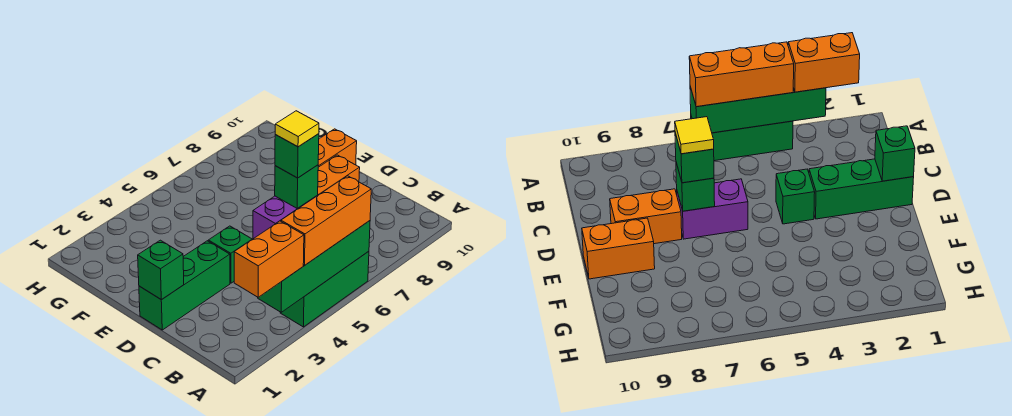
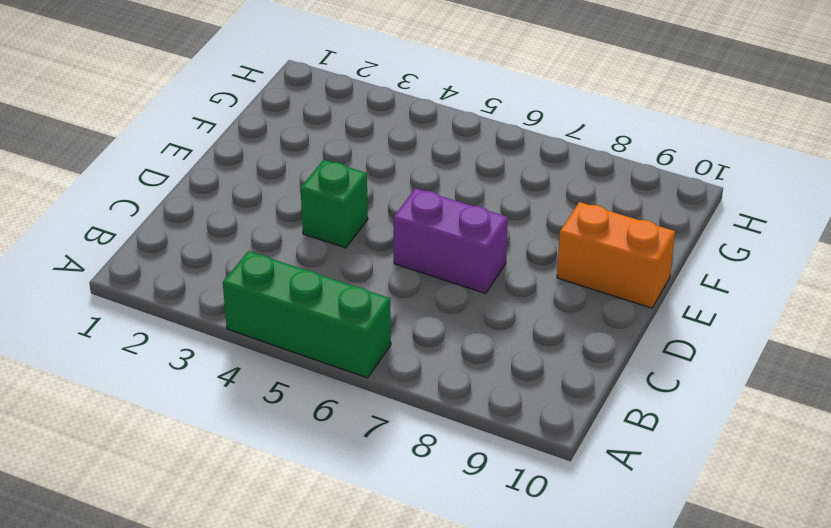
none -> green 1x3 brick [139,241,230,330]
none -> orange 1x2 brick [317,155,360,196]
none -> green 1x4 brick [258,221,370,312]

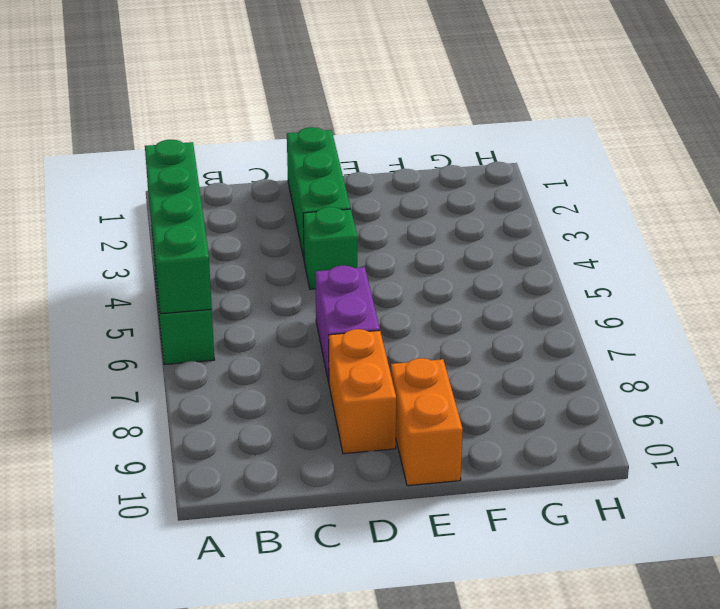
none -> green 1x1 brick [138,240,184,300]
none -> green 1x1 brick [275,165,318,208]
none -> orange 1x2 brick [234,221,304,297]

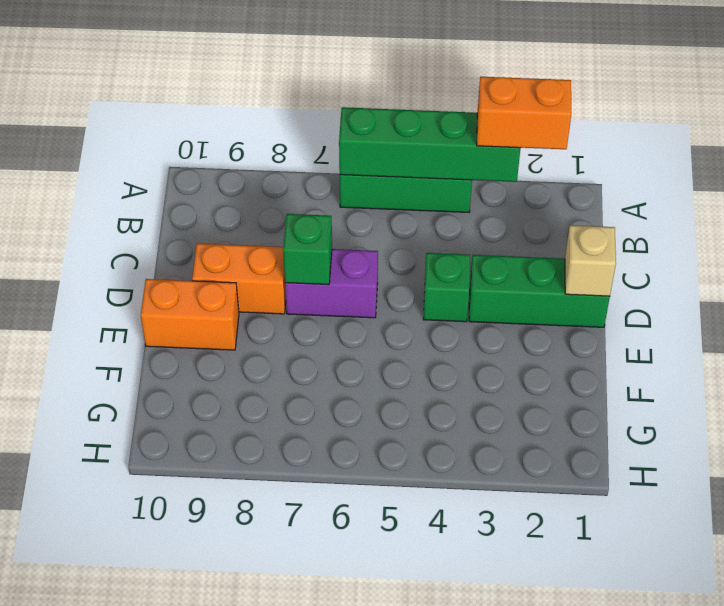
tan 1x1 brick [565,225,616,296] -> green 1x1 brick [138,240,184,300]
none -> orange 1x3 brick [281,176,371,265]
none -> green 1x1 brick [275,134,319,178]
none -> yellow 1x1 tile [275,111,319,147]

